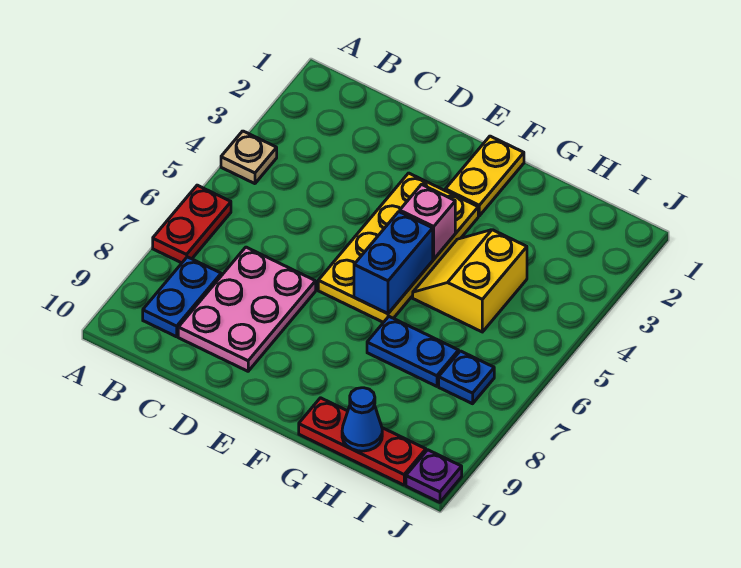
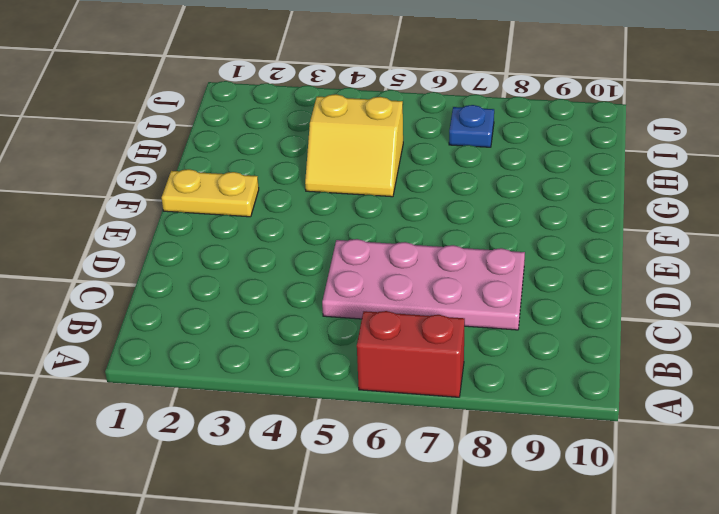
red 1x2 brick [357,311,465,397] -> red 1x2 plate [153,185,231,263]
pink 2x4 plate [322,239,525,330] -> pink 2x3 plate [178,247,316,371]
none -> tan 1x1 plate [221,131,277,184]
none -> blue 1x2 plate [143,257,221,337]
none -> yellow 2x4 plate [318,173,478,322]

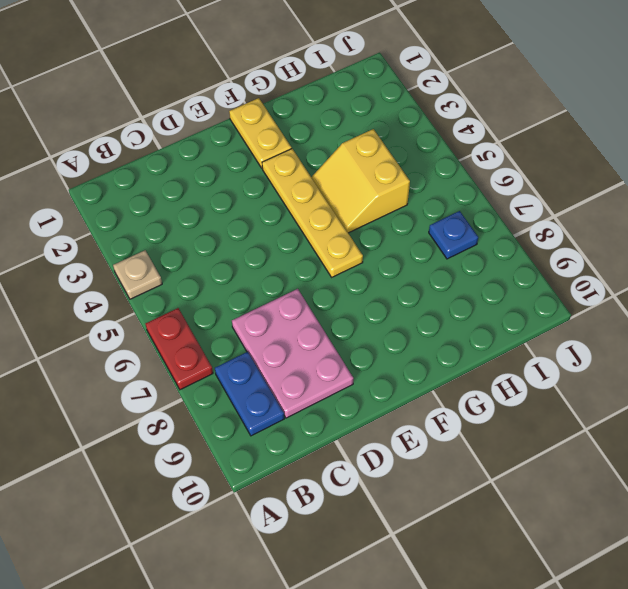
yellow 1x4 plate [262,149,363,277] -> yellow 2x4 plate [318,173,478,322]
none -> blue 1x2 plate [367,317,459,386]
none -> red 1x3 plate [299,398,426,485]
none -> purple 1x1 plate [406,450,462,502]

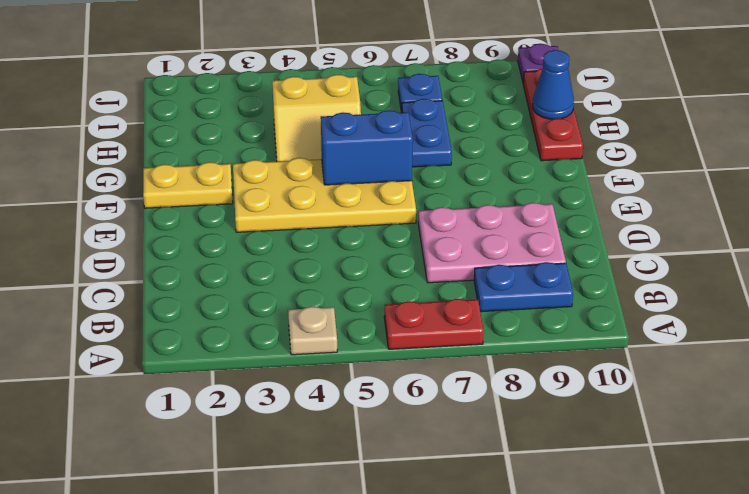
none -> pink 1x1 brick [400,184,455,259]

